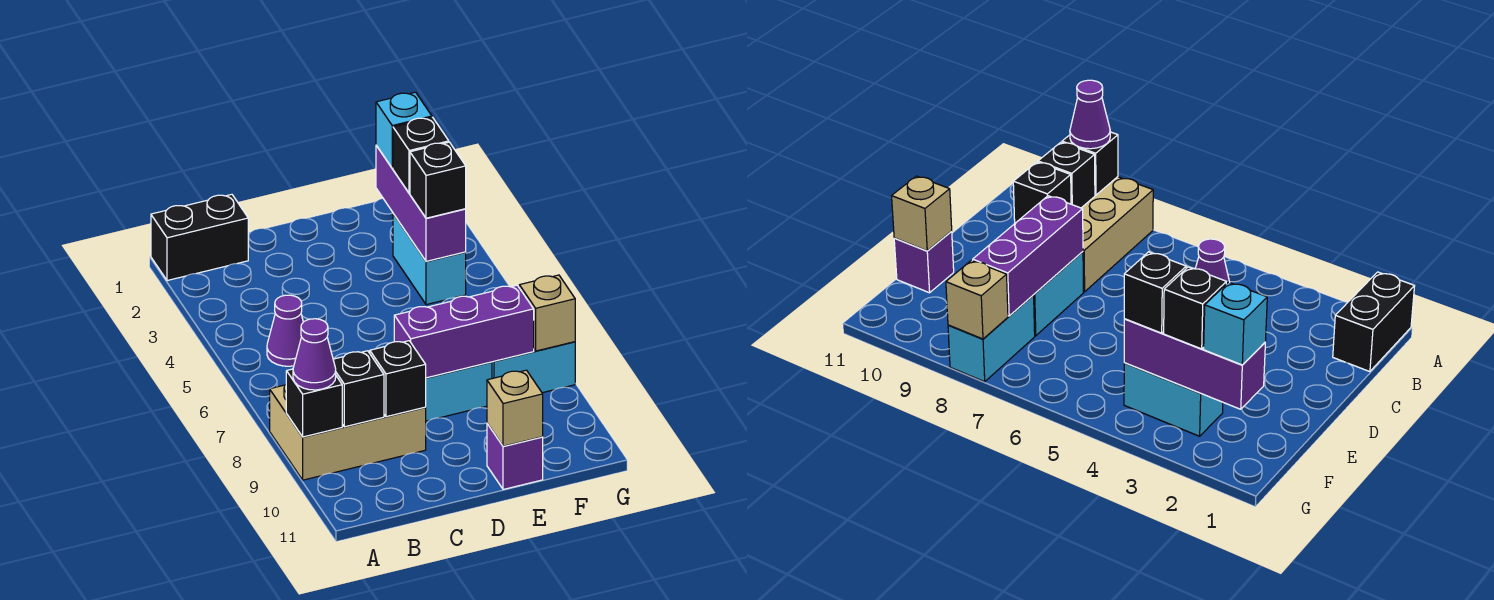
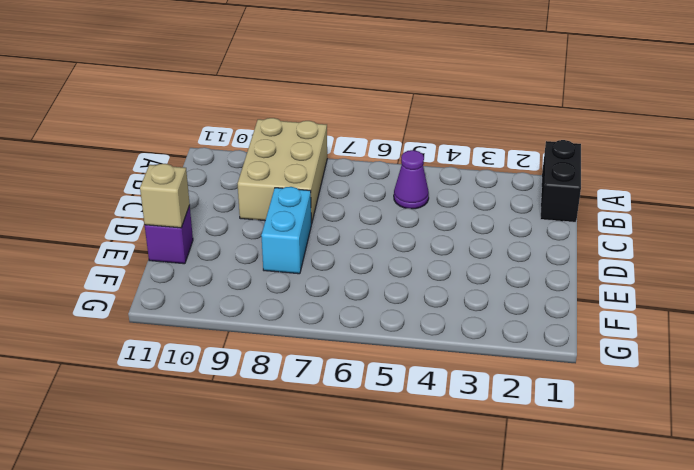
none -> cyan 1x2 brick [393,214,466,305]
none -> cyan 1x2 brick [492,342,575,393]
none -> black 1x1 brick [286,369,342,437]

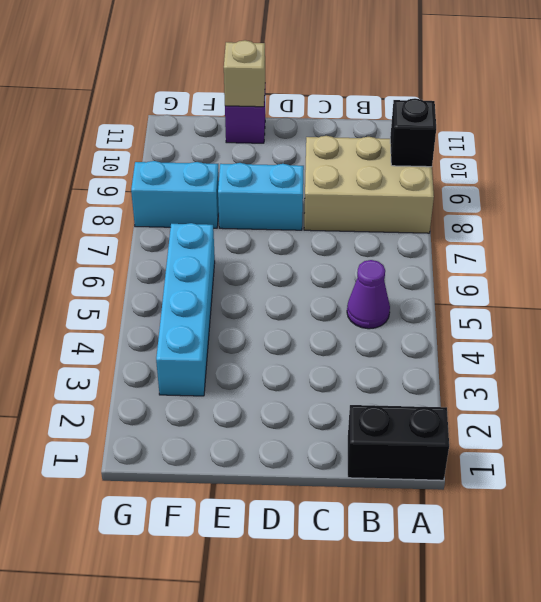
cyan 1x4 brick [156,223,215,396] -> cyan 1x2 brick [393,214,466,305]
none -> black 1x1 brick [333,351,384,427]
none -> black 1x1 brick [370,341,426,417]
none -> purple 1x3 brick [394,285,534,378]

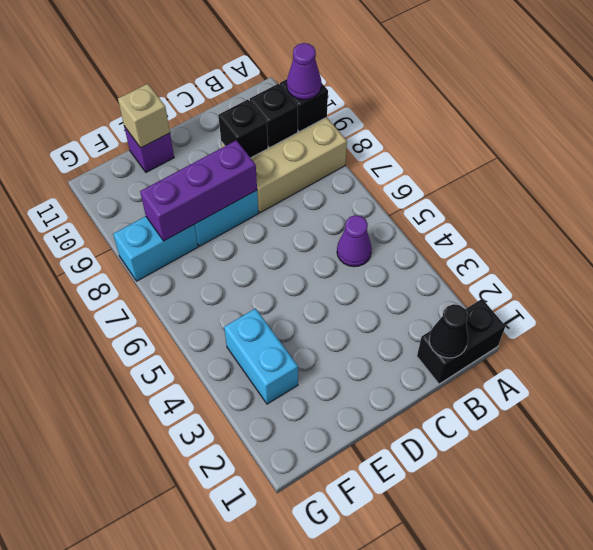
black 1x1 cone [429,304,468,358] -> none
none -> purple 1x3 brick [376,145,466,261]
none -> tan 1x1 brick [519,275,575,351]
none -> cyan 1x1 brick [376,92,432,168]

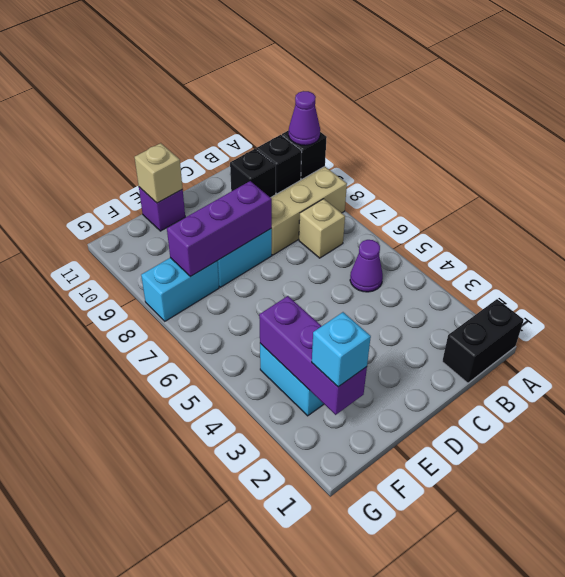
tan 1x1 brick [299,199,345,258] -> tan 1x1 brick moved to [519,275,575,351]
none -> black 1x1 brick [393,117,449,193]
none -> black 1x1 brick [410,142,466,218]

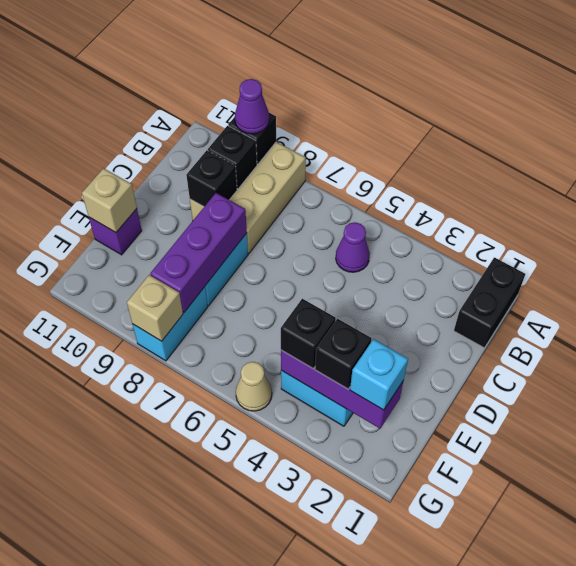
tan 1x1 cone [236,362,272,411] -> none

